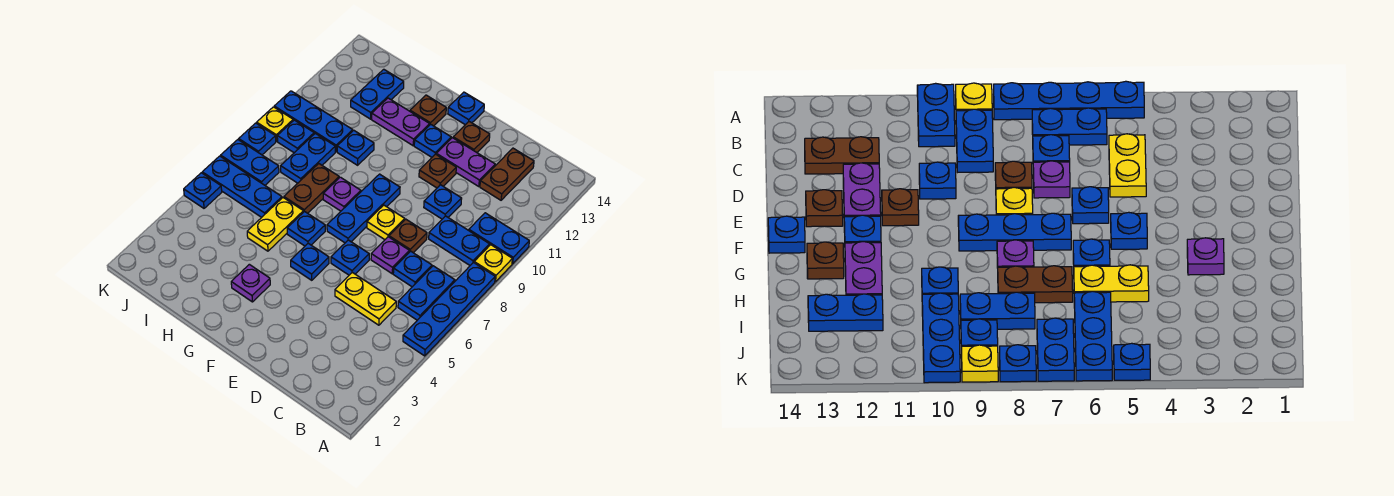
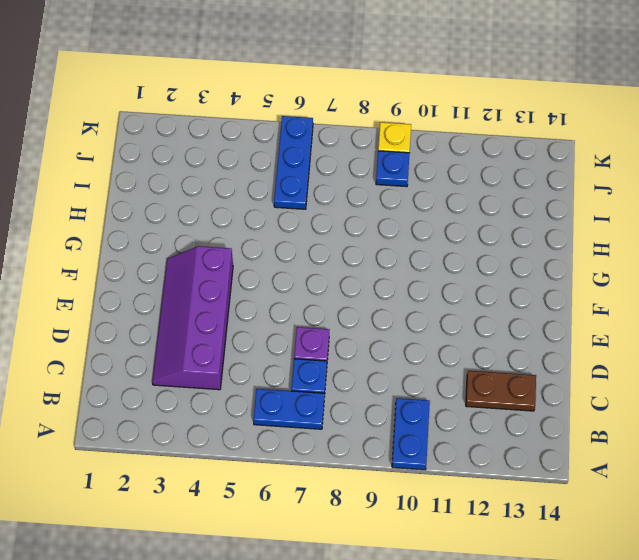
purple 2x4 slope [152,246,233,390] -> none
none -> blue 1x4 plate [403,263,495,356]
none -> yellow 1x1 plate [474,245,512,282]
none -> blue 1x2 plate [429,216,490,265]
none -> yellow 1x2 plate [335,272,396,325]

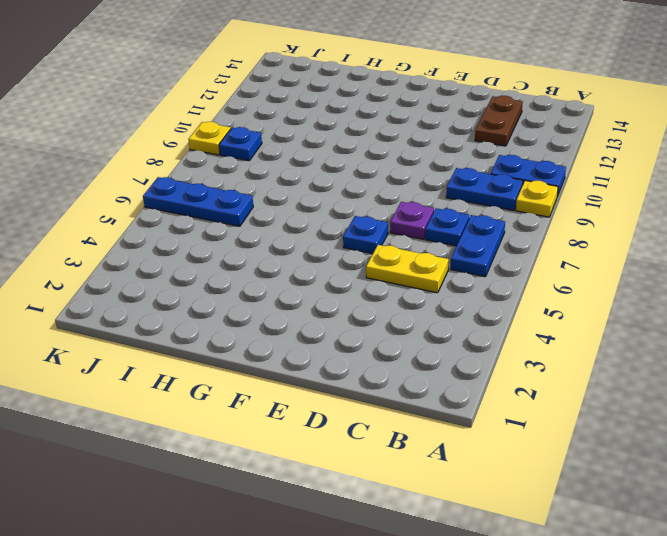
none -> blue 1x4 plate [403,263,495,356]
none -> brown 1x1 plate [389,219,427,253]
none -> blue 1x1 plate [424,185,462,219]
none -> purple 1x2 plate [436,138,495,187]

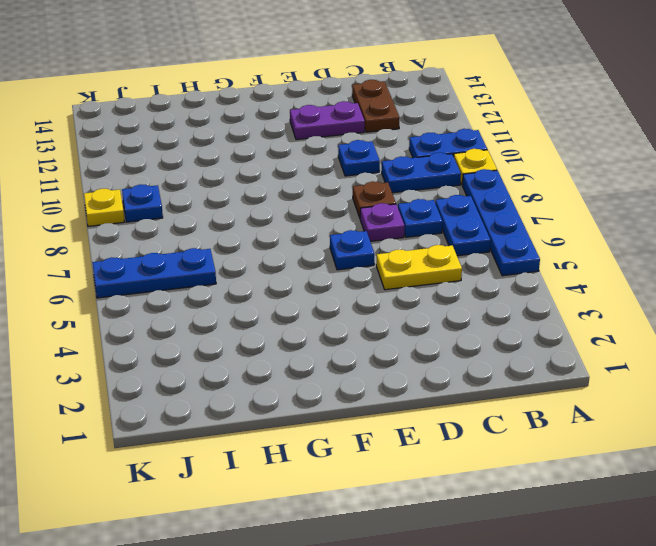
none -> yellow 1x1 plate [367,205,405,240]
none -> brown 1x1 plate [419,154,456,188]
none -> brown 1x1 plate [453,122,490,152]
none -> blue 1x1 plate [291,243,329,280]

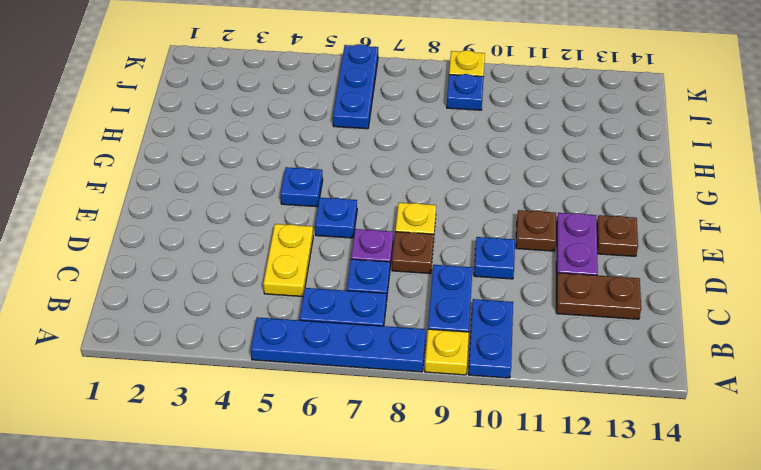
none -> blue 1x3 plate [327,174,400,243]
none -> blue 1x1 plate [414,124,451,157]
none -> blue 1x1 plate [448,92,484,125]
none -> purple 1x1 plate [231,264,270,302]

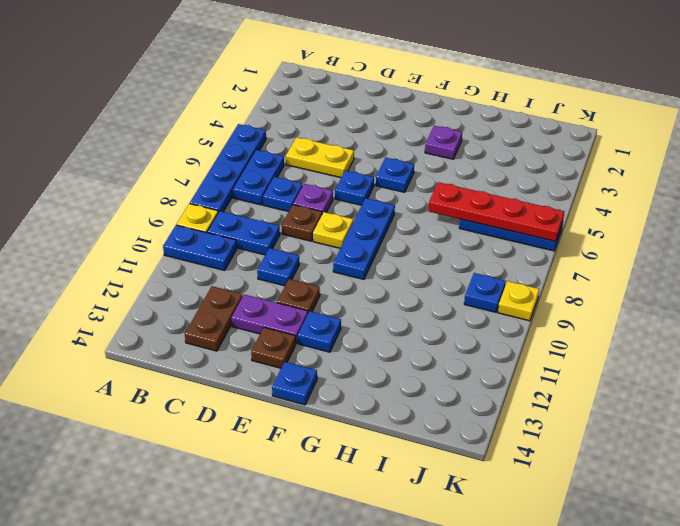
red 1x4 plate [428,182,564,241] -> none
none -> blue 1x1 plate [287,211,325,246]
none -> purple 1x1 plate [323,177,361,211]
none -> purple 1x2 plate [372,98,430,146]
none -> brown 1x1 plate [410,95,446,126]

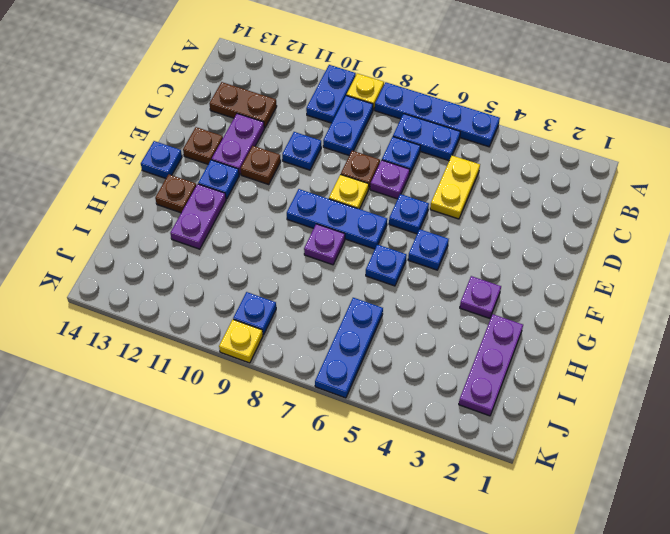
purple 1x3 plate [459,314,523,416] -> none
none -> yellow 1x2 plate [247,198,303,251]
none -> brown 1x2 plate [284,164,339,213]
none -> blue 1x1 plate [337,131,374,165]
none -> blue 1x2 plate [281,133,335,183]

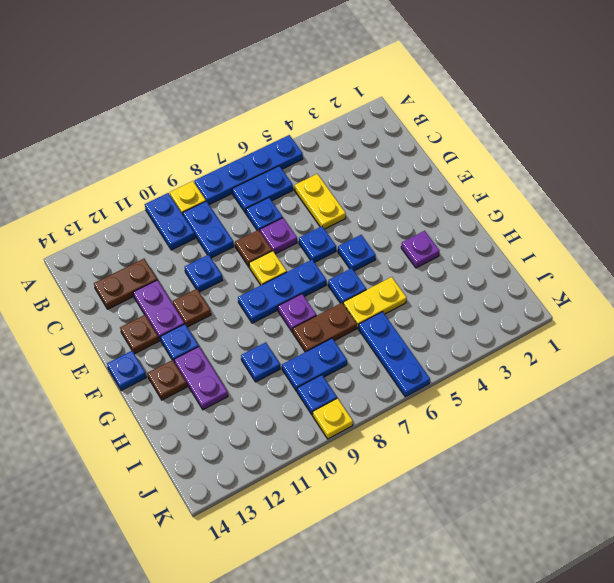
none -> blue 1x3 plate [274,91,353,152]
none -> blue 1x2 plate [351,69,404,119]
none -> blue 1x2 plate [221,140,279,185]
none -> blue 1x1 plate [184,173,222,208]

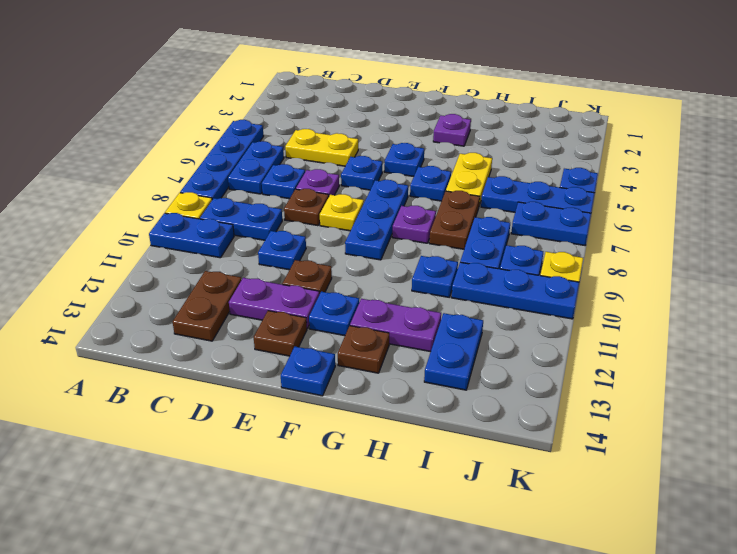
none -> blue 1x1 plate [239,123,276,155]

